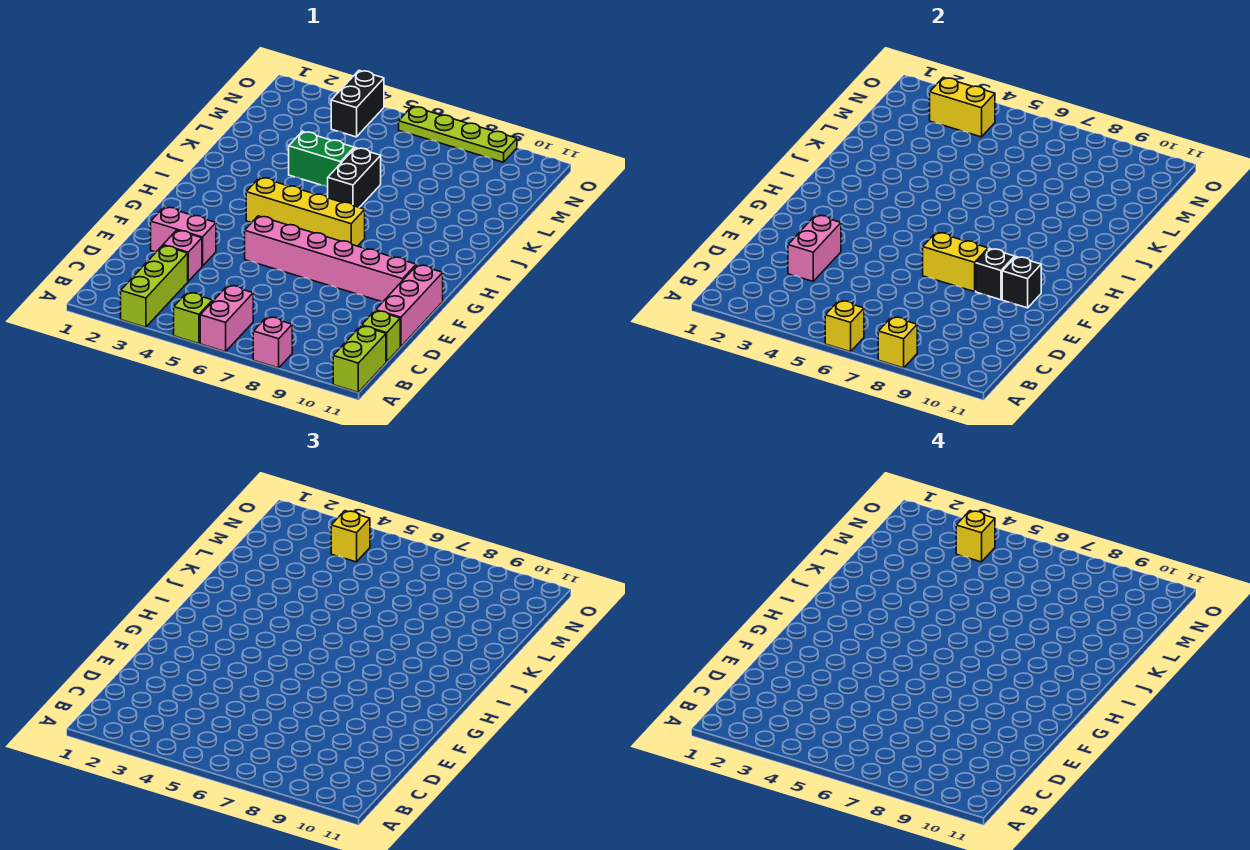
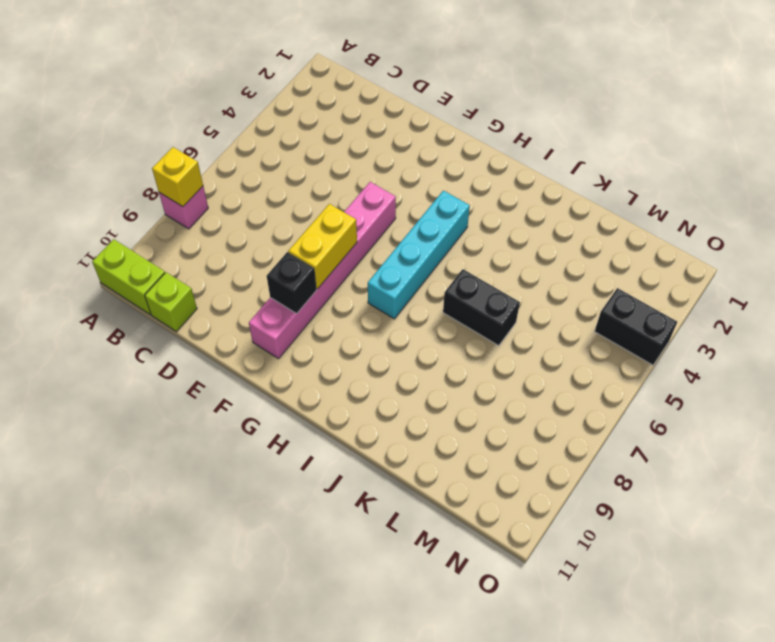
cyan 1x4 brick [368,190,470,319] -> yellow 1x4 brick [246,177,365,246]
none -> lime 1x3 brick [121,245,188,327]
none -> lime 1x1 brick [174,292,213,344]
none -> pink 1x2 brick [200,285,253,352]

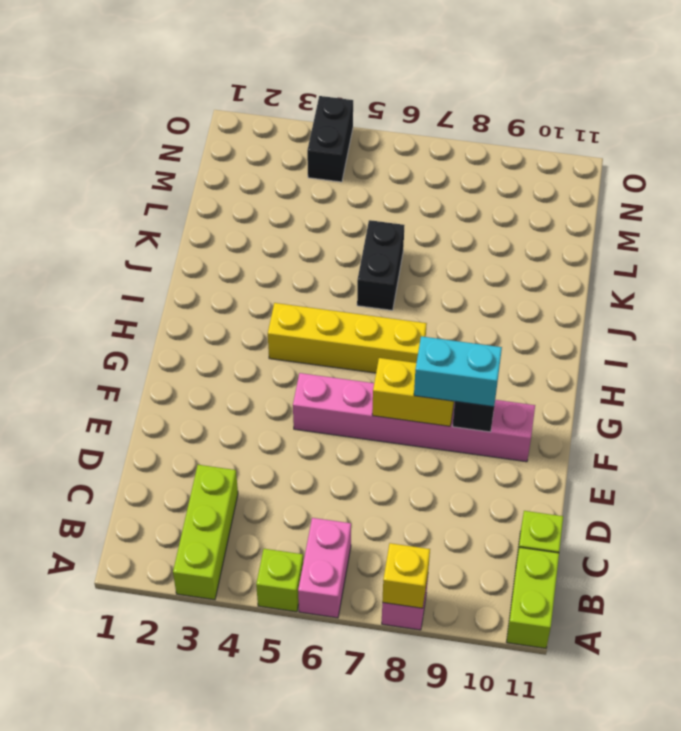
cyan 1x2 brick [414,336,502,407] -> none
none -> pink 1x1 brick [163,230,202,281]
none -> pink 1x3 brick [376,265,443,347]
none -> pink 1x2 brick [151,207,216,266]

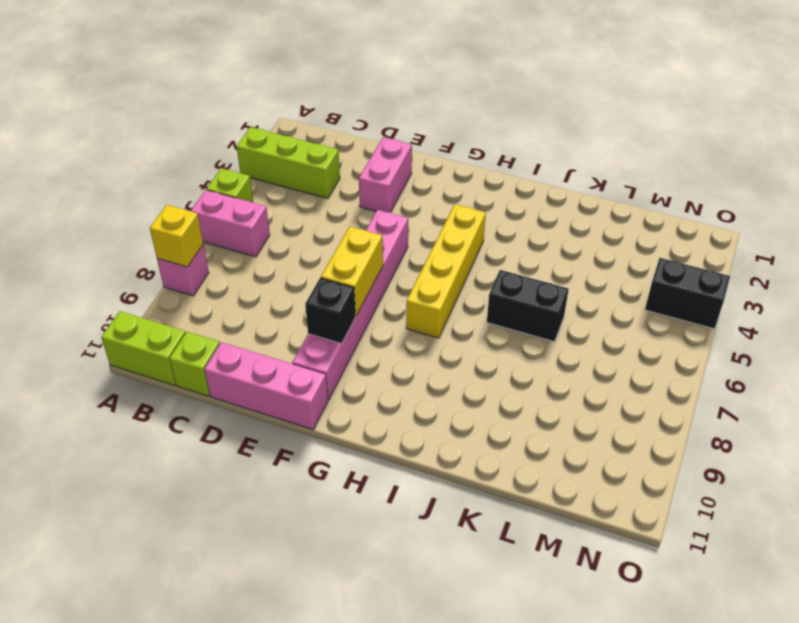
none -> pink 1x1 brick [163,230,202,281]
none -> green 1x2 brick [289,131,354,187]
none -> lime 1x4 plate [399,106,517,162]

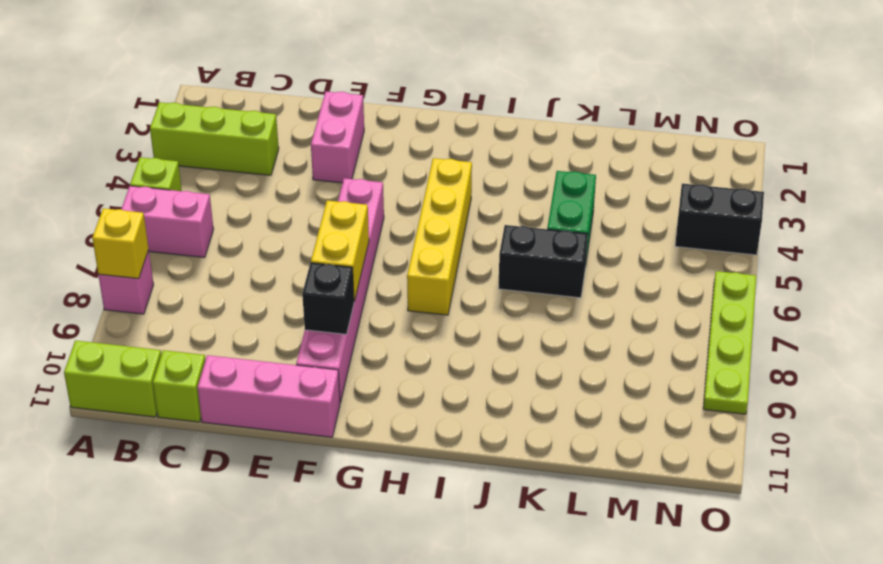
none -> pink 1x1 brick [163,230,202,281]
none -> yellow 1x1 brick [825,300,864,352]
none -> pink 1x2 brick [788,215,841,281]

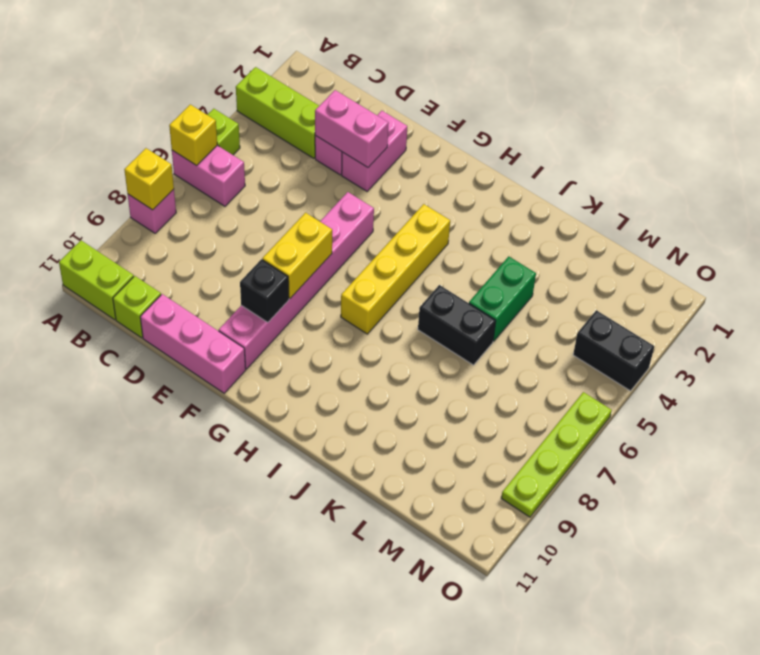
none -> black 1x1 brick [1002,257,1041,308]
none -> yellow 1x2 brick [930,78,995,137]
none -> yellow 1x1 brick [331,511,370,562]

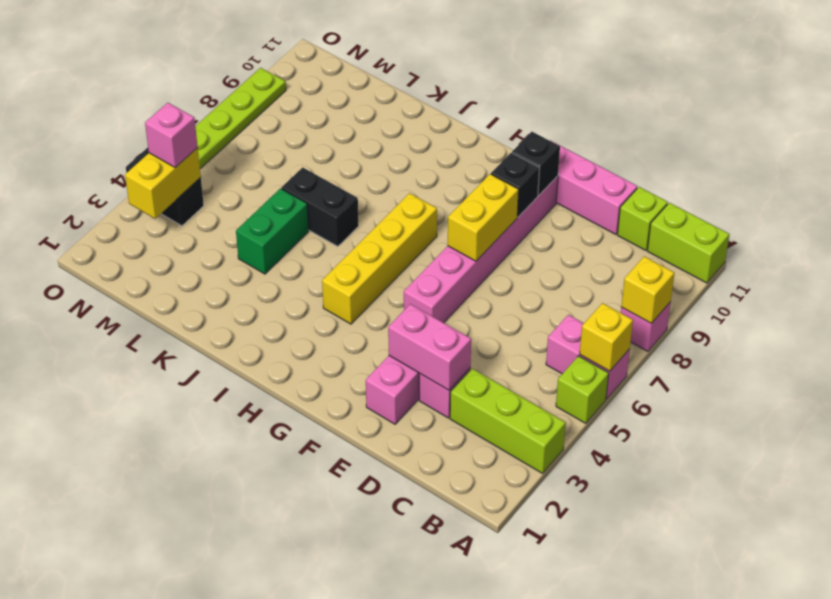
pink 1x1 brick [145,103,198,168] -> yellow 1x1 brick [331,511,370,562]
none -> yellow 1x1 brick [956,511,995,562]

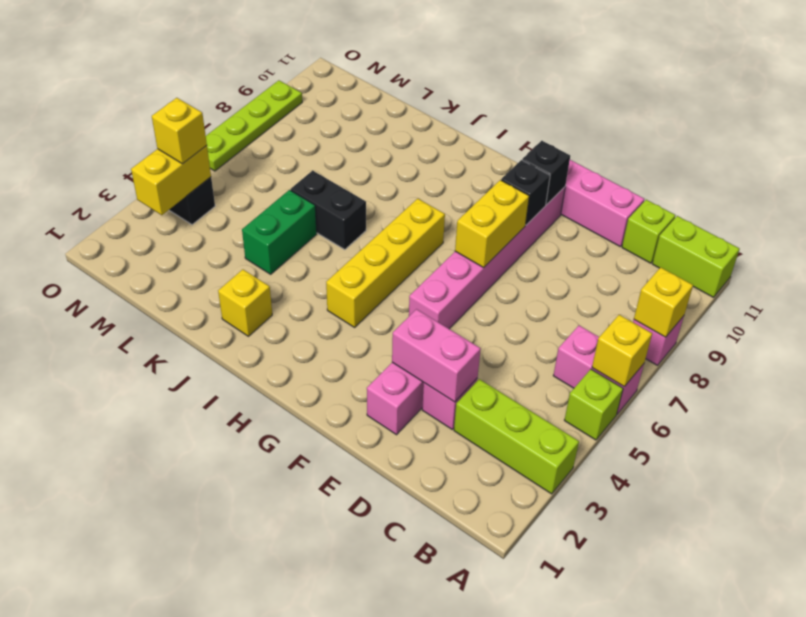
yellow 1x1 brick [218,270,272,336] -> yellow 1x1 brick moved to [956,511,995,562]

